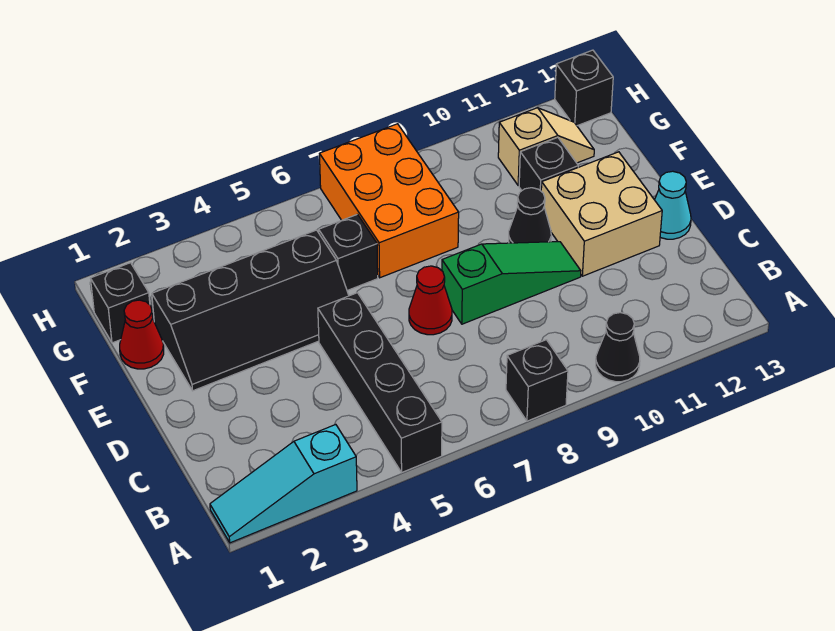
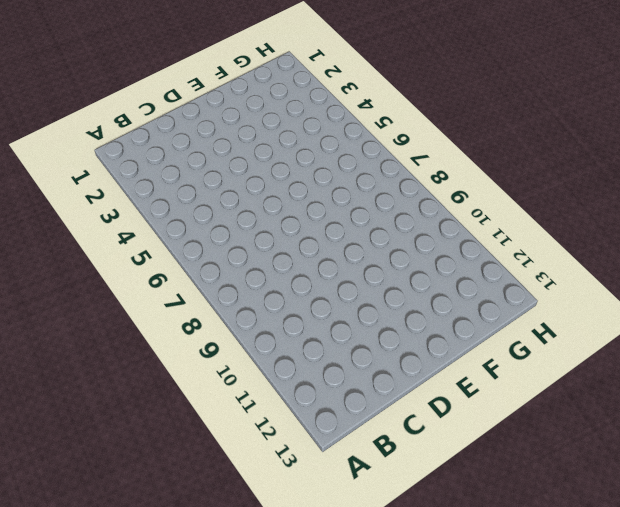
none -> cyan 1x3 slope [210,425,357,543]
none -> black 1x4 brick [318,293,442,472]
none -> black 1x1 brick [506,340,568,421]

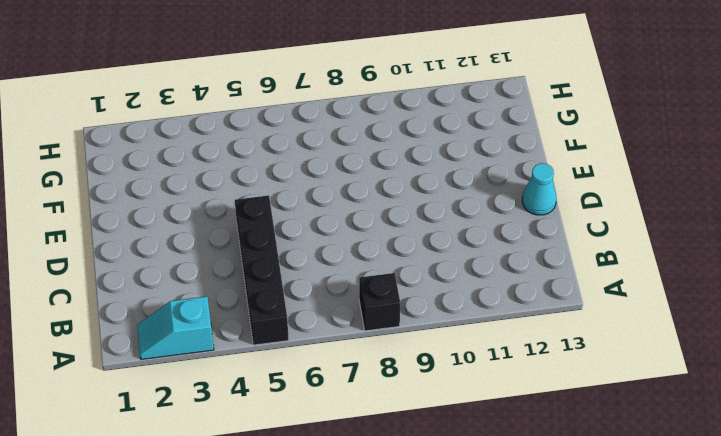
cyan 1x2 slope [137,296,214,359] -> cyan 1x3 slope [210,425,357,543]
none -> black 1x1 cone [596,313,640,382]
none -> red 1x1 cone [409,266,452,335]
none -> green 1x3 slope [442,242,581,324]

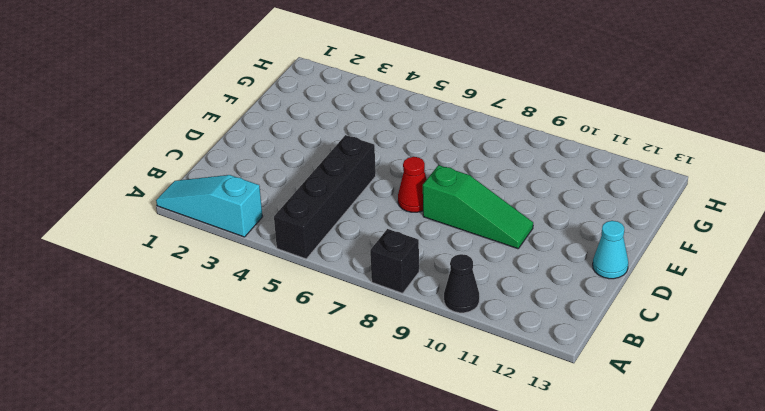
none -> tan 2x2 brick [541,152,662,276]
none -> black 2x4 slope [152,230,349,391]
none -> black 1x1 cone [509,188,551,243]

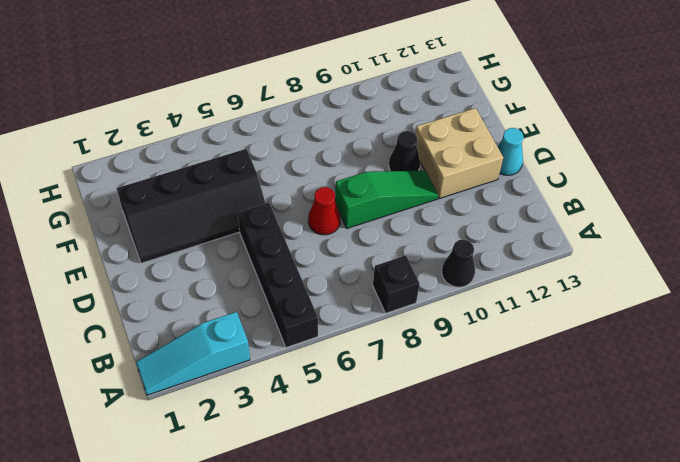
none -> red 1x1 cone [120,300,164,369]
none -> black 1x1 brick [319,214,378,290]
none -> orange 2x3 brick [320,124,459,278]

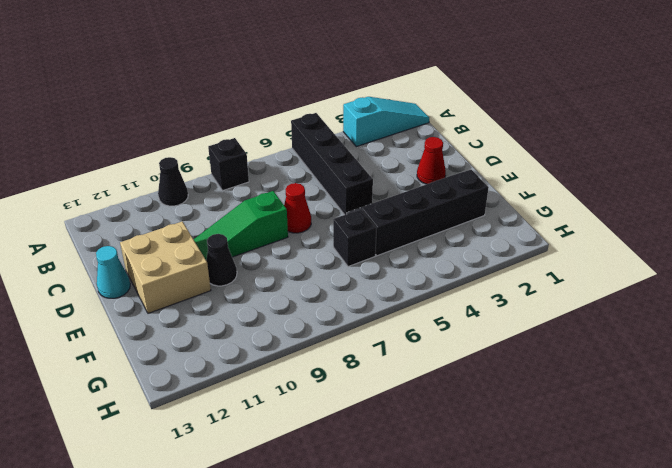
red 1x1 cone [417,137,446,184] -> red 1x1 cone moved to [120,300,164,369]
none -> orange 2x3 brick [320,124,459,278]
none -> black 1x1 brick [519,137,578,191]
none -> black 1x1 brick [91,263,150,343]

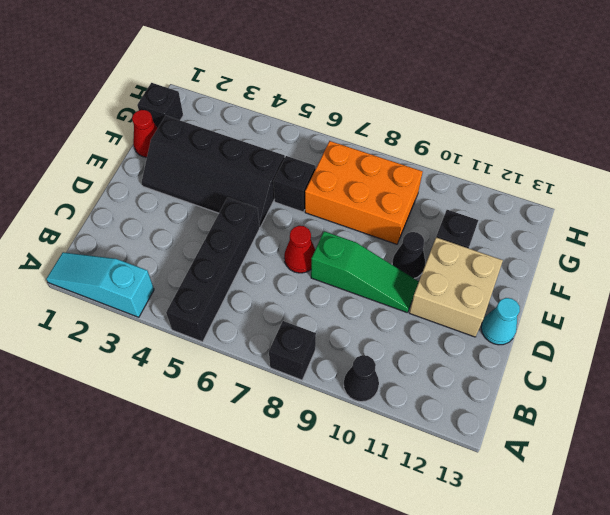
orange 2x3 brick [305,141,423,244] -> orange 2x3 brick turned to [320,124,459,278]
none -> tan 1x2 slope [498,108,594,185]
none -> black 1x1 brick [555,50,613,126]

